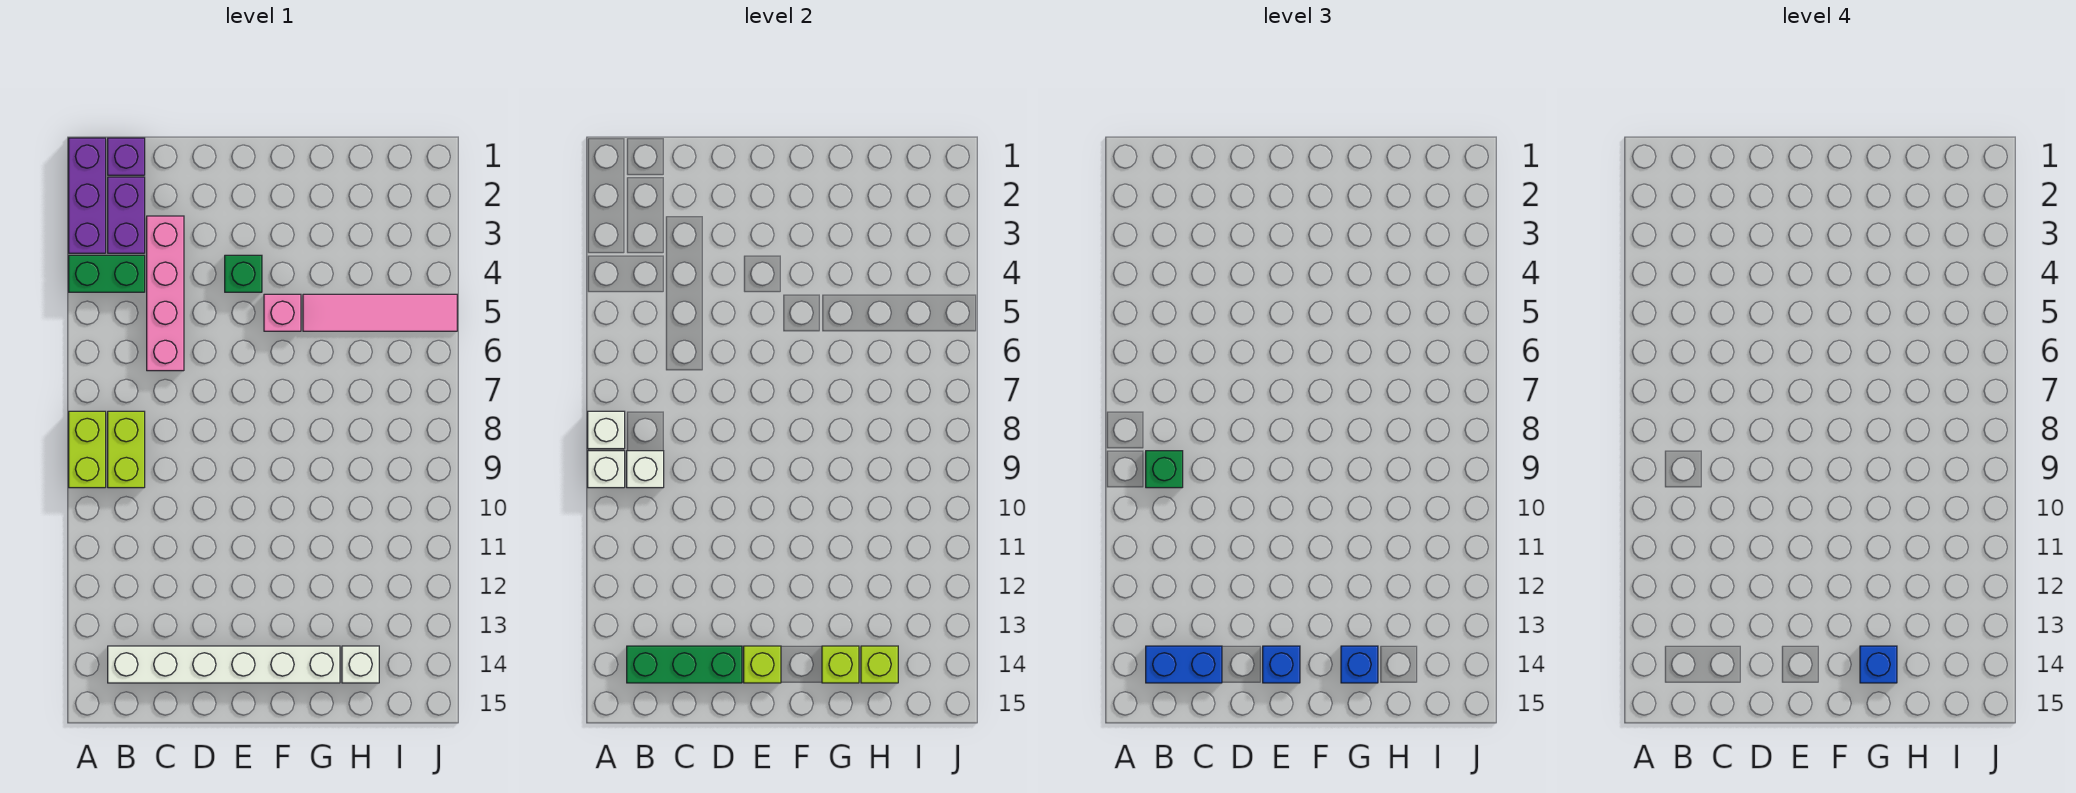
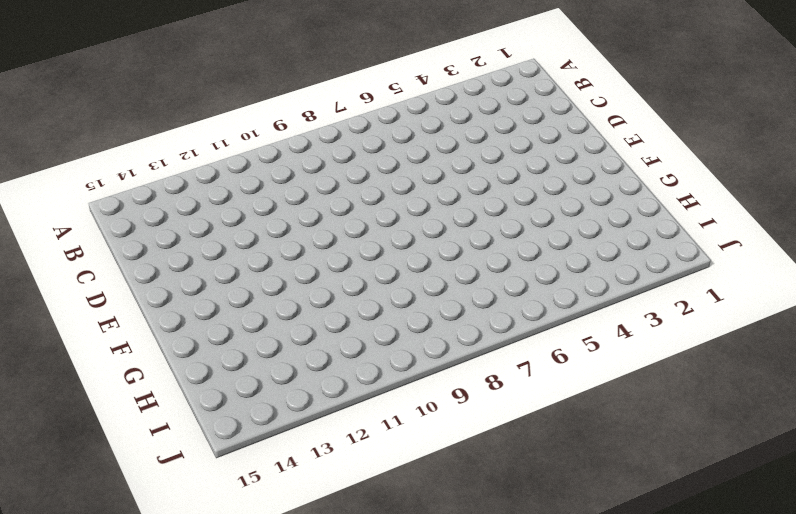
none -> purple 1x3 brick [69,138,106,253]
none -> green 1x2 brick [69,255,145,292]
none -> lime 1x2 brick [69,411,106,488]

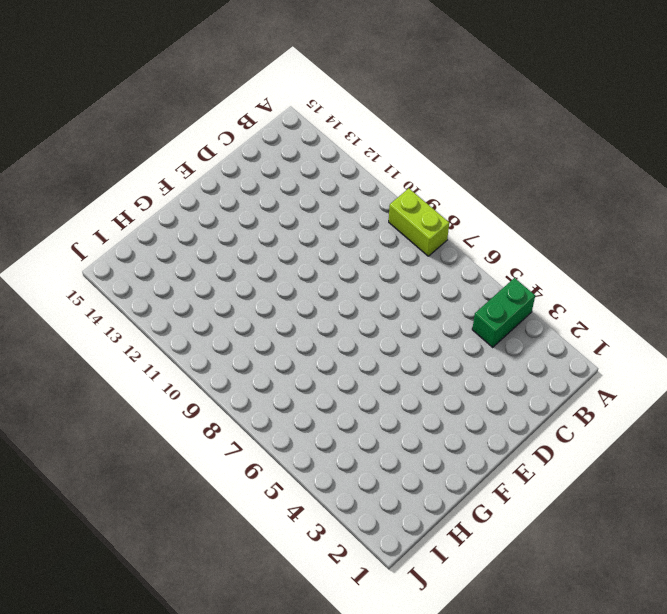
none -> purple 1x3 brick [69,138,106,253]
none -> purple 1x1 brick [108,138,145,175]
none -> purple 1x2 brick [108,177,145,253]

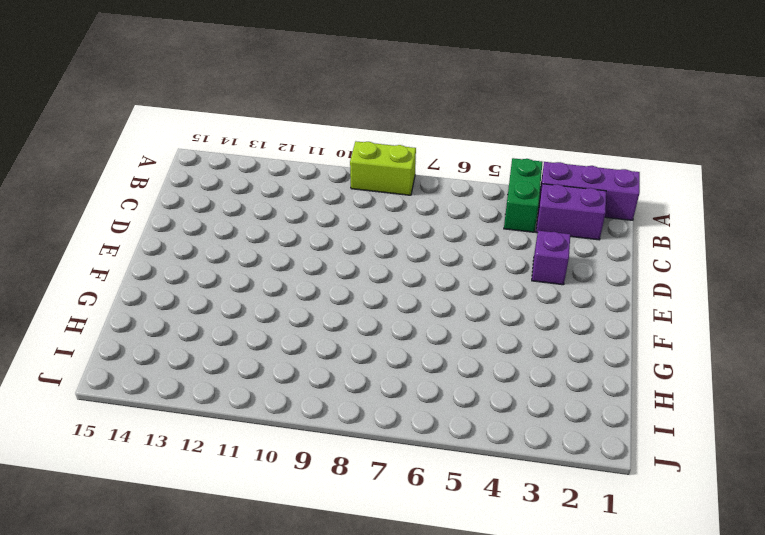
purple 1x1 brick [532,231,570,285] -> purple 1x1 brick moved to [108,138,145,175]
none -> lime 1x2 brick [108,411,145,488]
none -> white 1x6 brick [108,646,340,683]
none -> pink 1x4 brick [147,216,184,371]

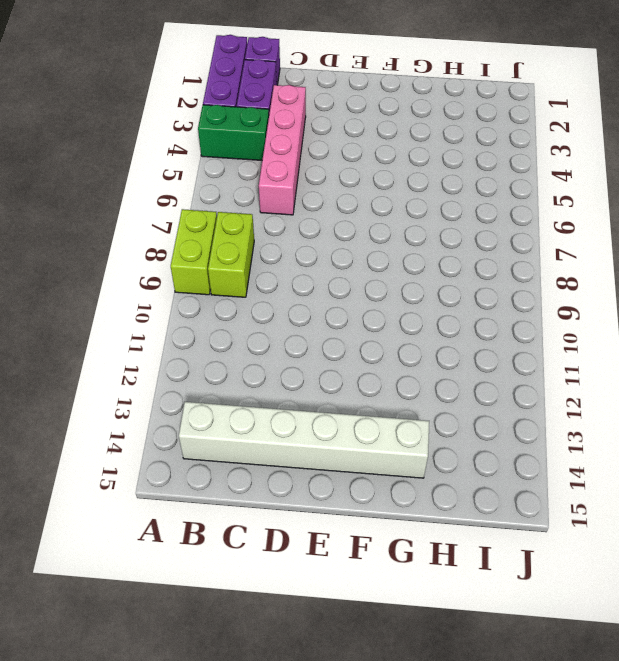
none -> green 1x1 brick [225,255,262,292]
none -> pink 1x1 brick [264,294,301,331]
none -> pink 1x4 tile [303,294,457,331]

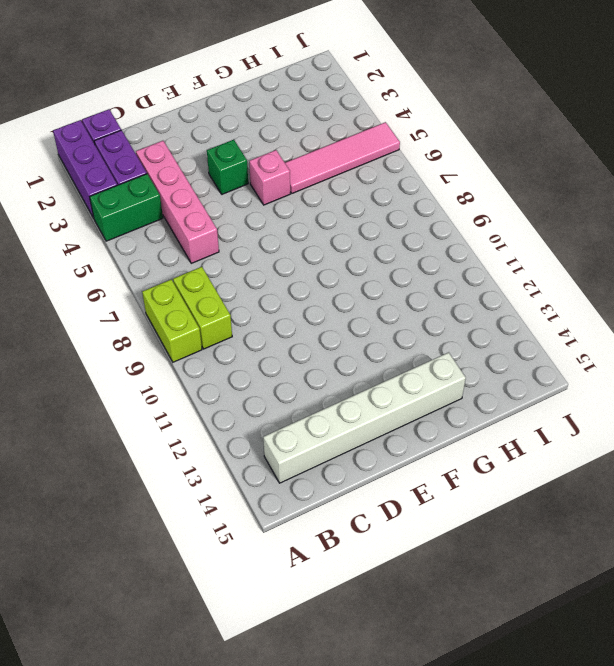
none -> white 1x1 brick [342,646,379,683]
none -> white 1x1 brick [588,411,625,449]
none -> white 1x1 brick [588,451,625,488]

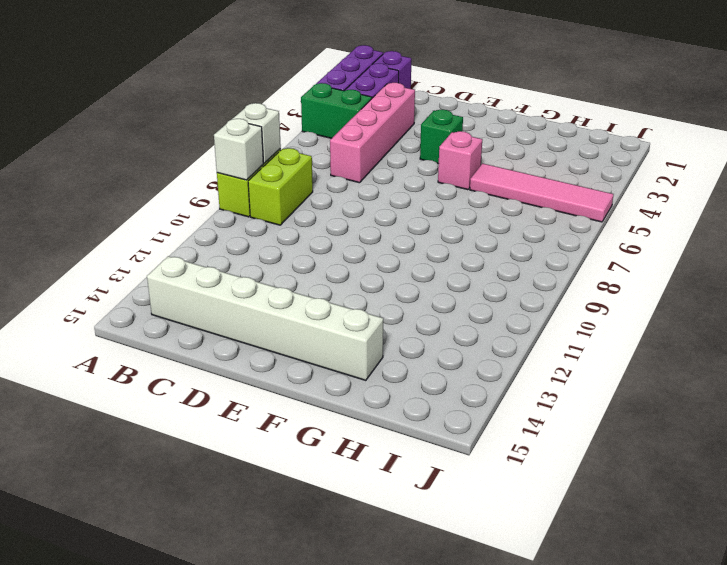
none -> white 1x1 brick [342,646,379,683]
none -> white 1x1 brick [627,451,664,488]
none -> green 1x3 brick [627,646,742,683]

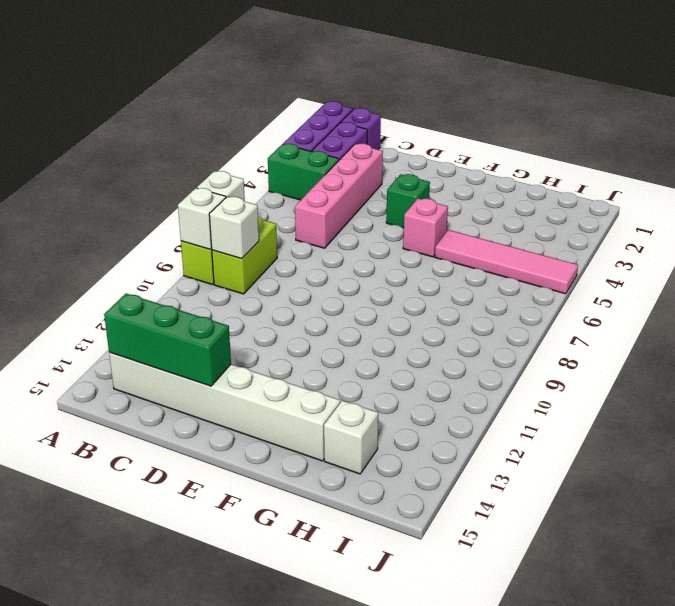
none -> lime 1x1 brick [744,646,781,683]
none -> lime 1x1 brick [822,646,859,683]
none -> lime 1x1 brick [861,646,898,683]

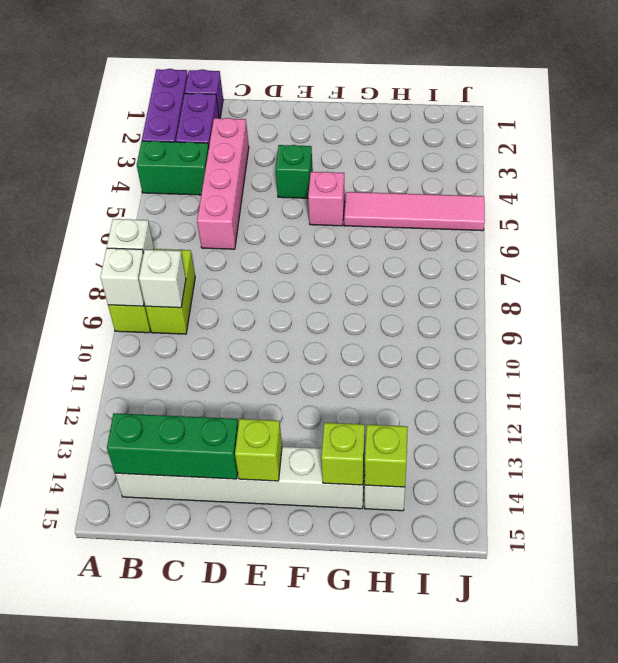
none -> green 1x1 brick [1146,451,1183,488]
none -> blue 1x2 brick [1146,646,1222,683]
none -> blue 1x1 brick [1263,646,1300,683]

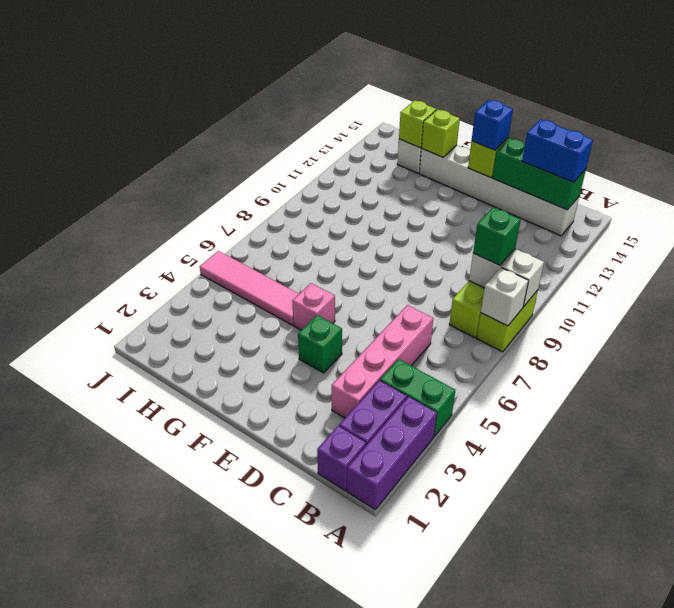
none -> blue 1x1 brick [1341,646,1378,683]
none -> blue 1x1 brick [1860,646,1897,683]

